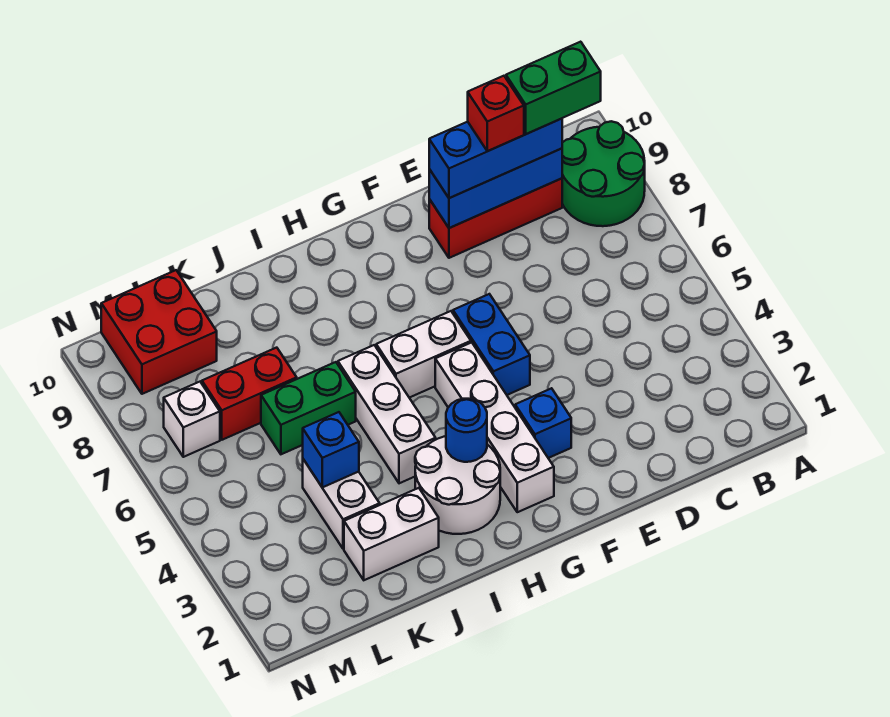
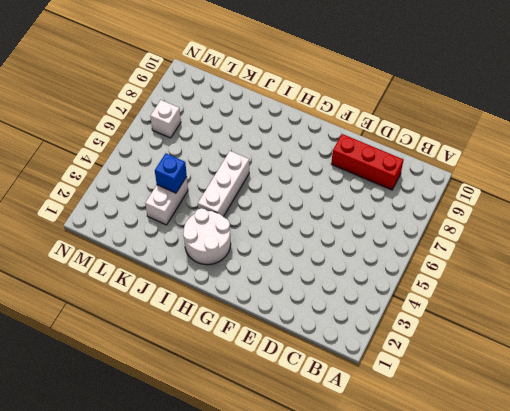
none -> green 2x2 round brick [562,121,645,226]
none -> blue 1x1 brick [515,388,571,458]
none -> blue 1x2 brick [453,294,530,395]

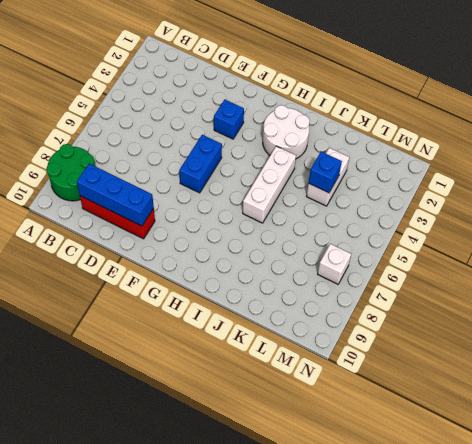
none -> white 1x4 brick [435,342,554,512]
none -> white 1x2 brick [376,311,471,398]
none -> white 1x2 brick [344,488,439,580]

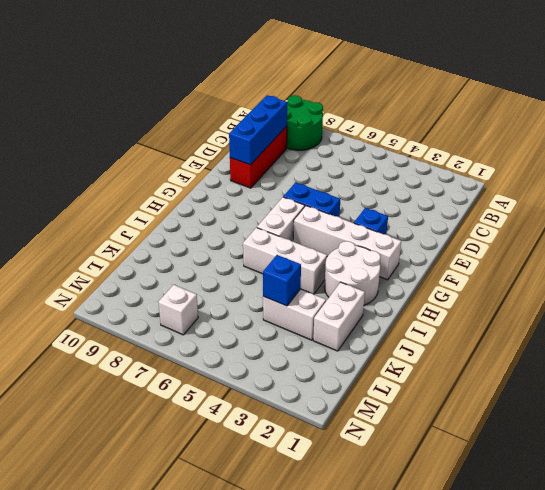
none -> green 1x2 brick [261,362,356,454]
none -> red 1x2 brick [202,348,297,440]
none -> red 2x2 brick [101,270,217,394]

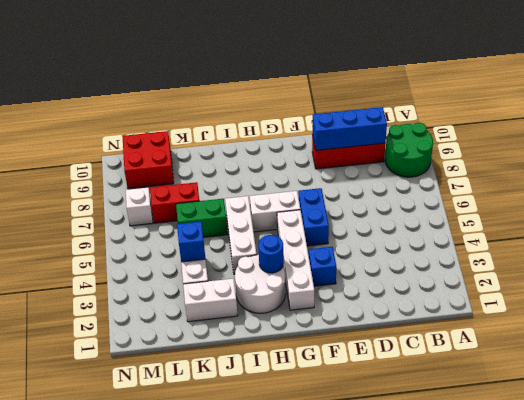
none -> blue 1x3 brick [429,119,562,198]
none -> green 1x2 brick [506,42,601,134]
none -> red 1x1 brick [468,76,524,151]

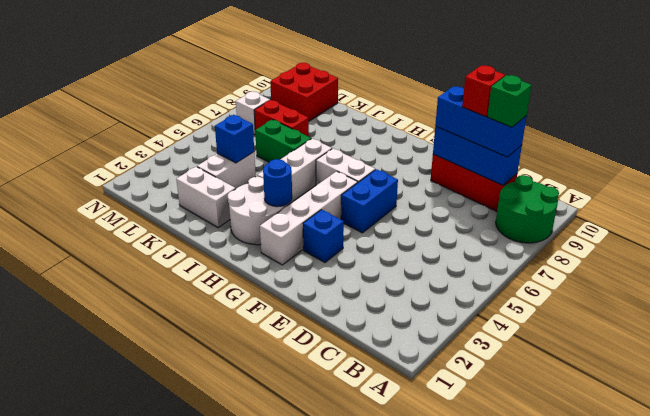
green 1x1 brick [487,75,532,127] -> green 1x2 brick [506,42,601,134]

